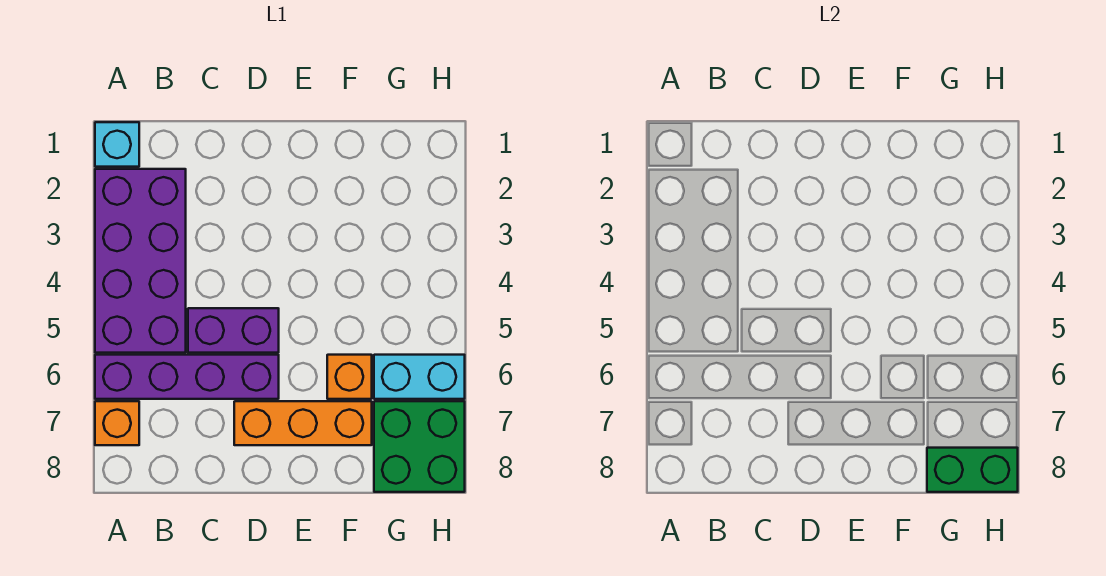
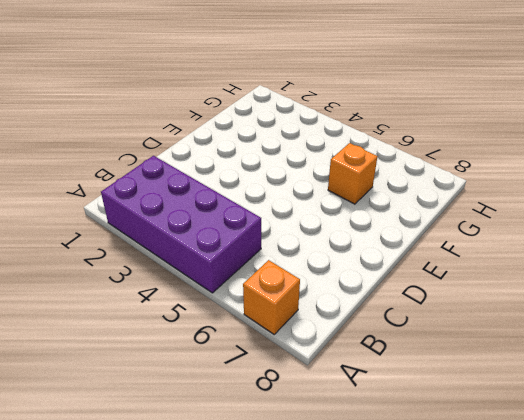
none -> cyan 1x1 brick [95,122,139,167]
none -> purple 1x4 brick [95,355,279,399]

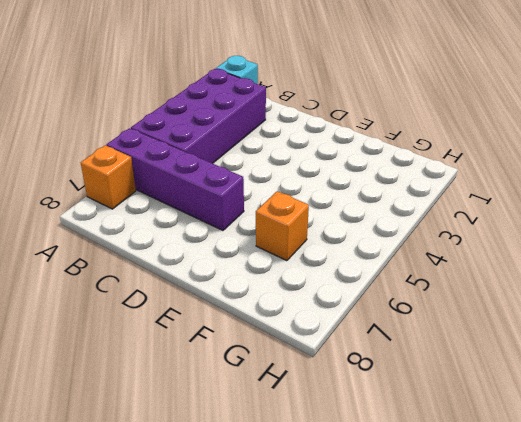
none -> purple 1x2 brick [188,308,279,353]
none -> orange 1x3 brick [234,401,372,445]

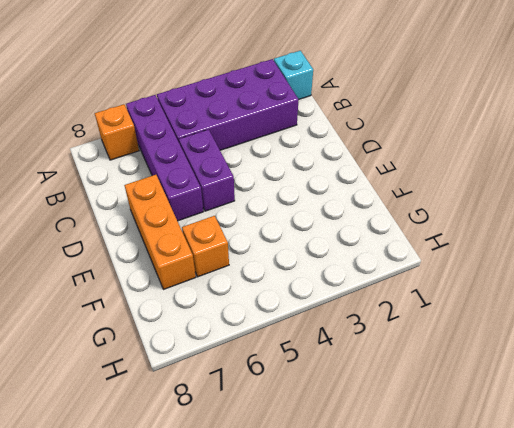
none -> cyan 1x2 brick [374,355,465,399]
none -> green 2x2 brick [374,401,465,492]

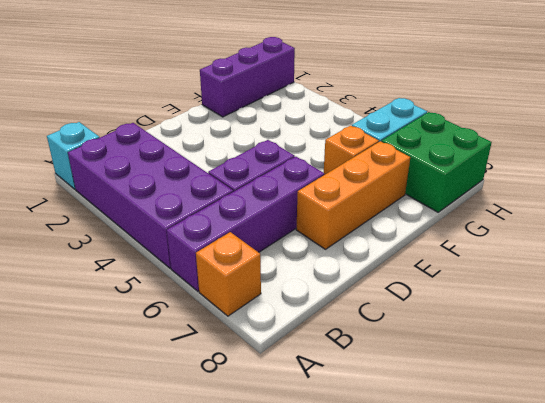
purple 1x3 brick [200,37,295,117] -> none
none -> green 1x2 brick [927,448,1018,492]

